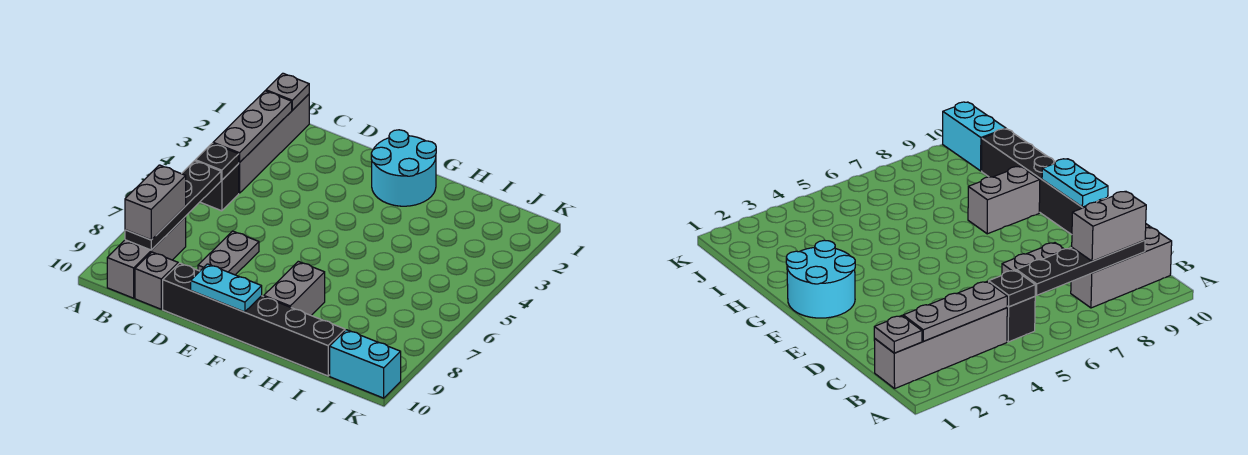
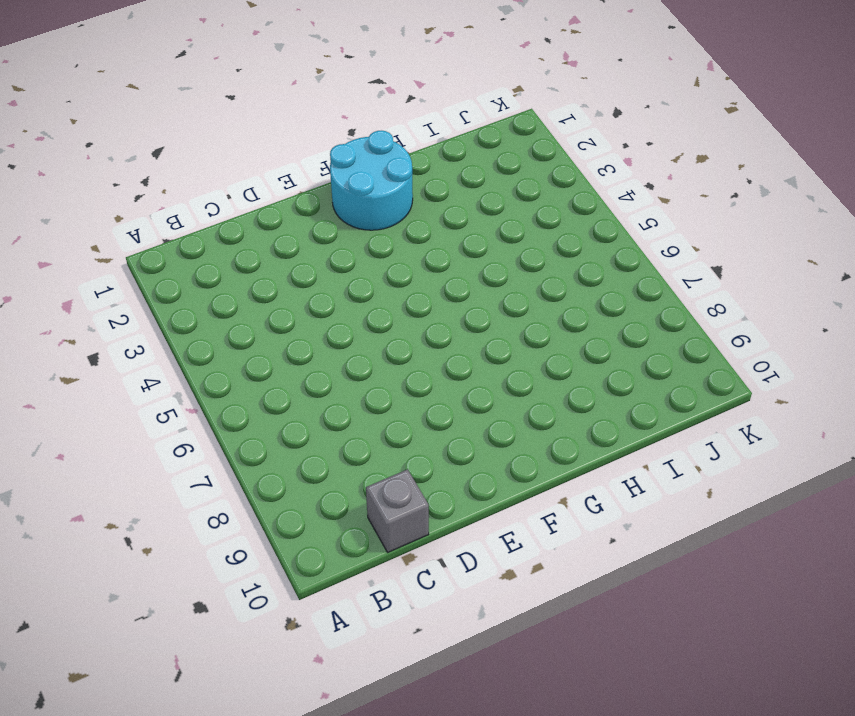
none -> grey 1x4 brick [239,94,309,193]
none -> black 1x1 brick [200,164,239,211]
none -> grey 1x3 brick [107,217,186,298]

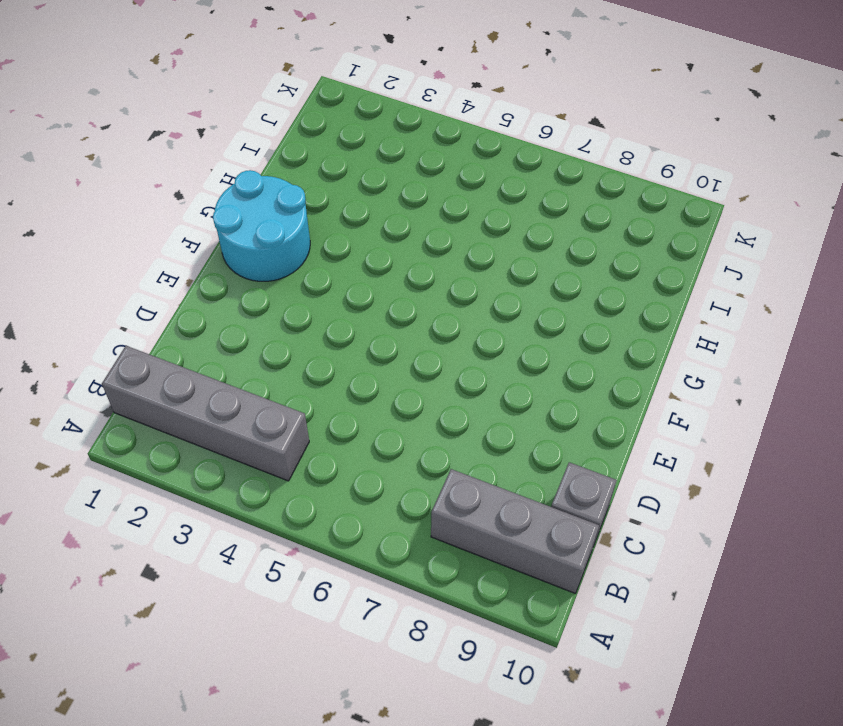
none -> black 1x1 brick [200,164,239,211]
none -> grey 1x2 plate [198,231,259,275]
none -> black 1x6 brick [163,263,345,376]

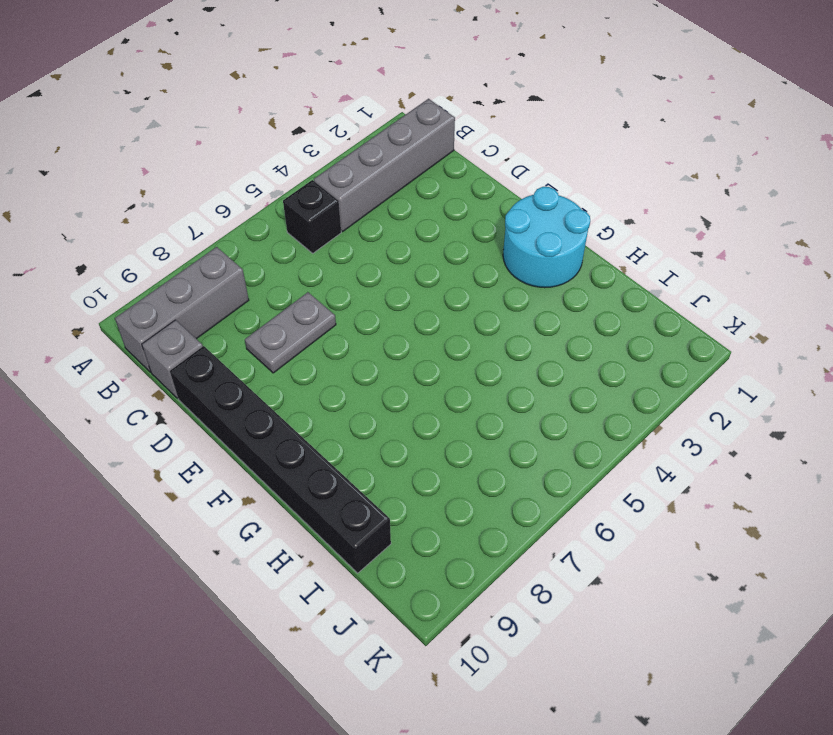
none -> grey 1x2 brick [264,261,325,315]
none -> cyan 1x2 brick [330,330,401,398]
none -> grey 1x1 plate [266,73,309,110]

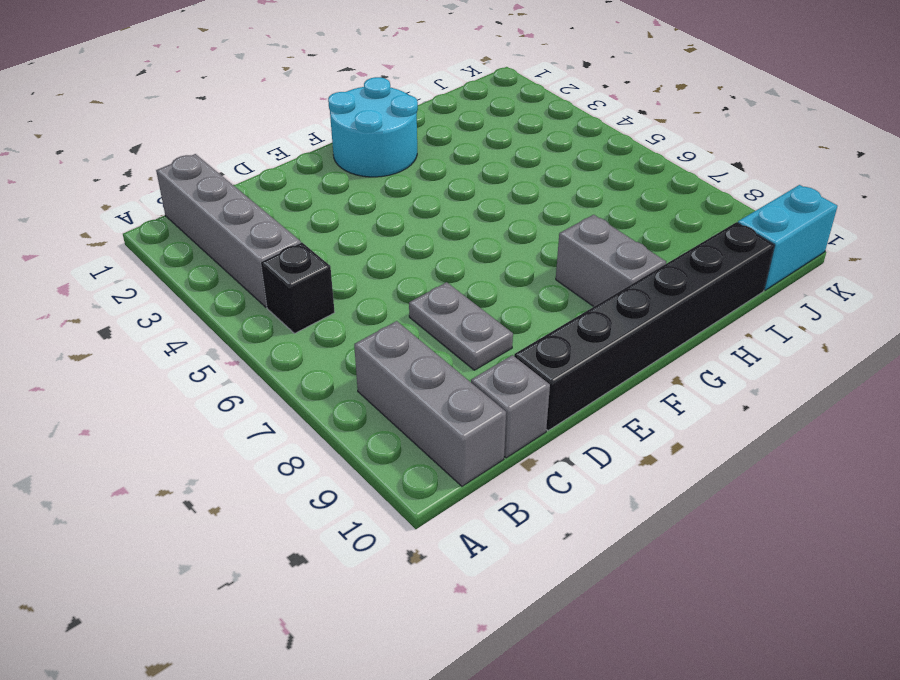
none -> grey 1x1 plate [266,73,309,110]
none -> grey 1x3 plate [213,91,292,163]
none -> black 1x1 plate [195,143,239,180]

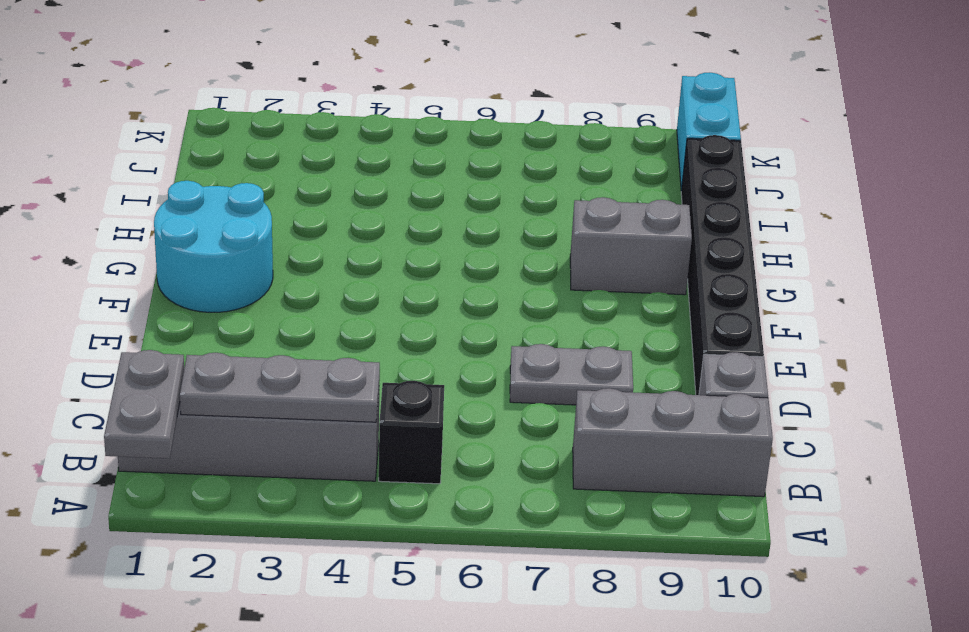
grey 1x2 plate [104,350,184,459] -> grey 1x1 plate [266,73,309,110]
none -> black 1x1 plate [195,143,239,180]
none -> black 1x4 plate [125,161,221,250]
none -> cyan 1x2 plate [191,264,262,312]

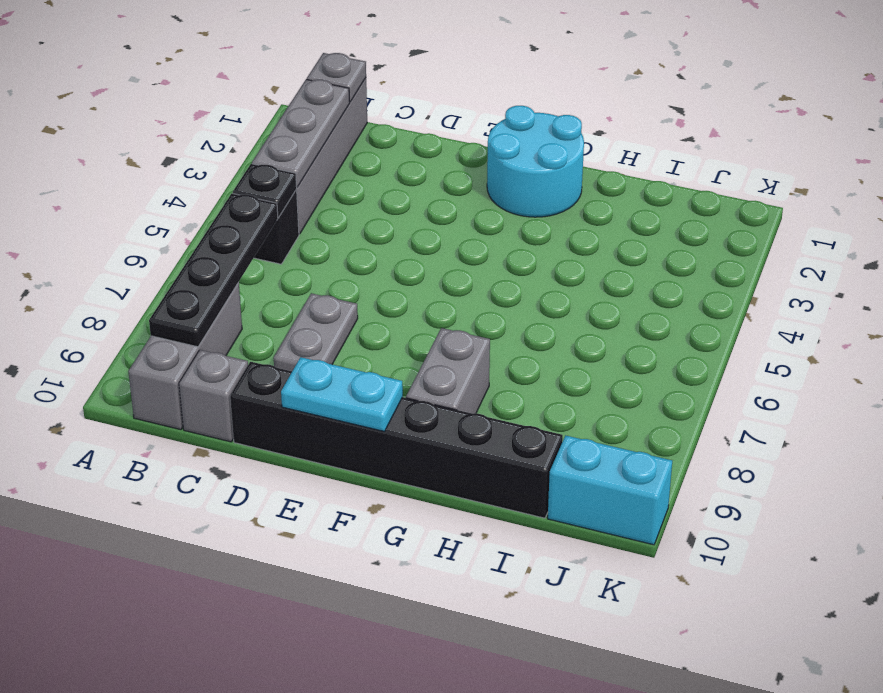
none -> grey 1x2 brick [125,165,186,240]

